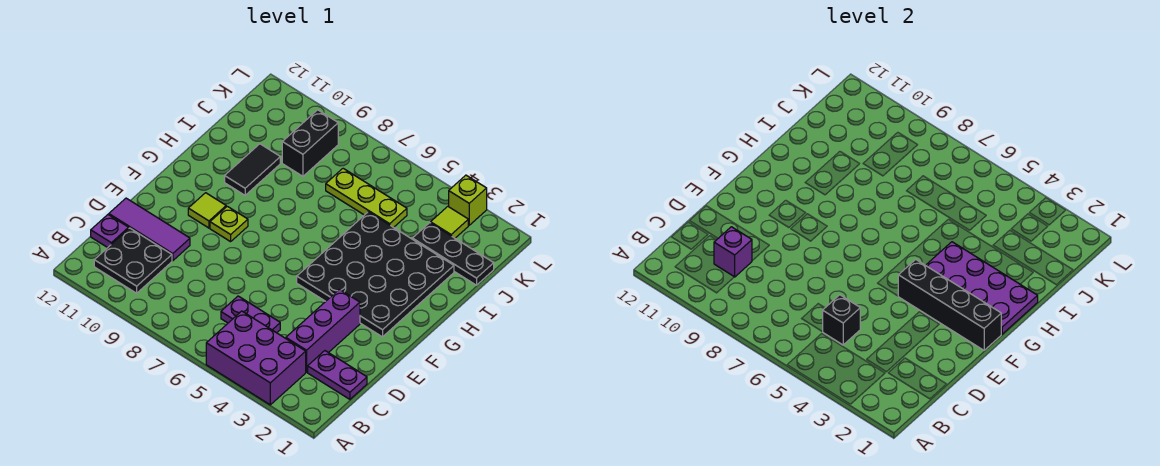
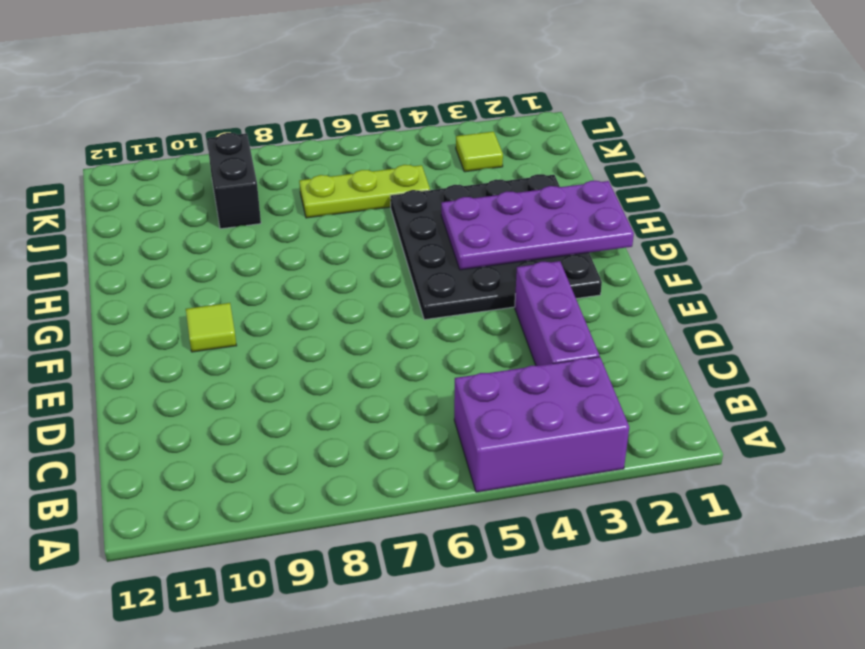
none -> black 2x2 plate [94,228,172,293]
none -> purple 1x2 plate [308,351,367,399]
none -> purple 1x2 plate [221,296,280,333]

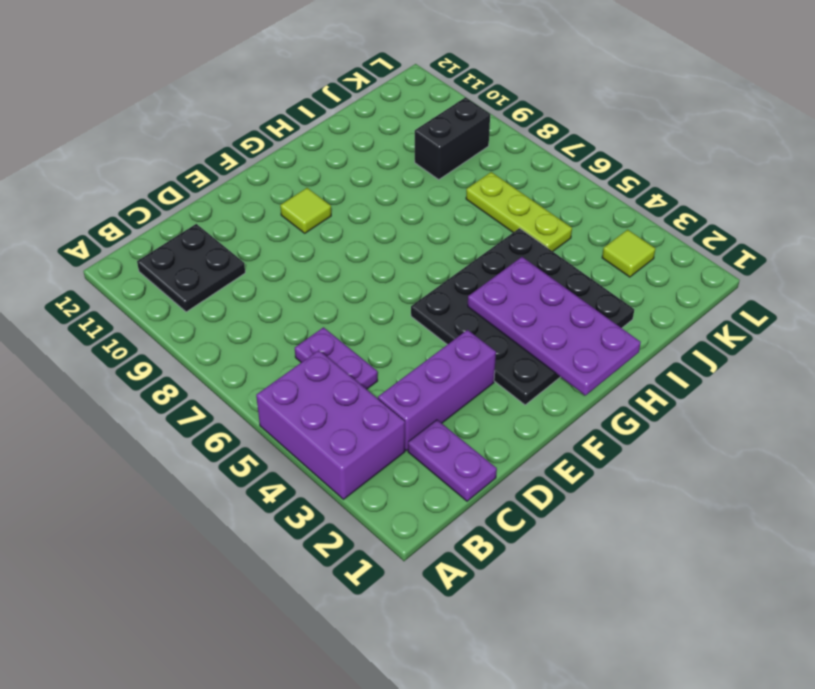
none -> purple 1x1 plate [91,215,129,248]
none -> purple 1x3 tile [109,198,190,261]
none -> lime 1x1 plate [210,206,248,242]

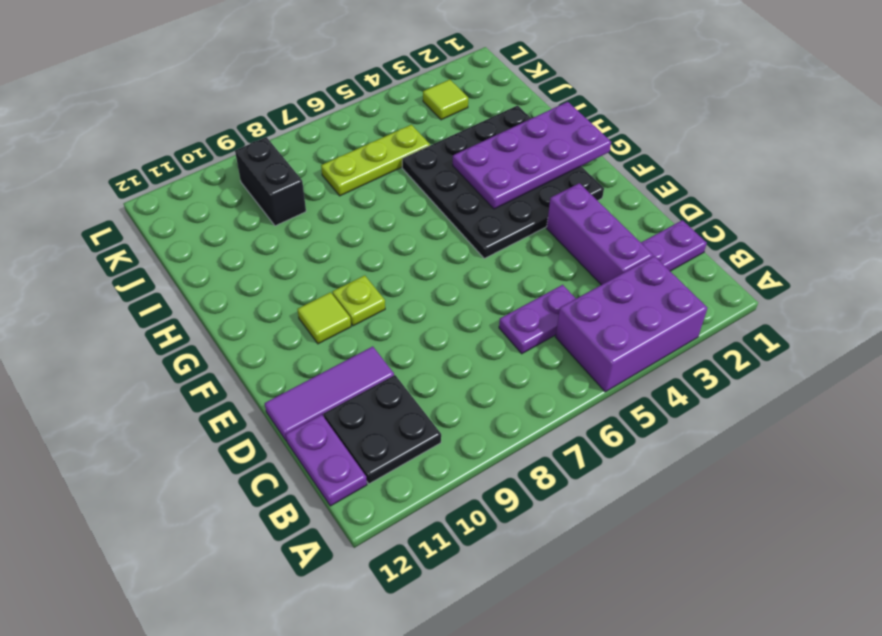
purple 1x2 plate [286,415,367,506] -> purple 1x1 plate [91,215,129,248]
none -> black 1x2 tile [225,144,280,195]
none -> black 1x3 plate [412,223,494,285]
none -> lime 1x1 brick [449,175,487,225]

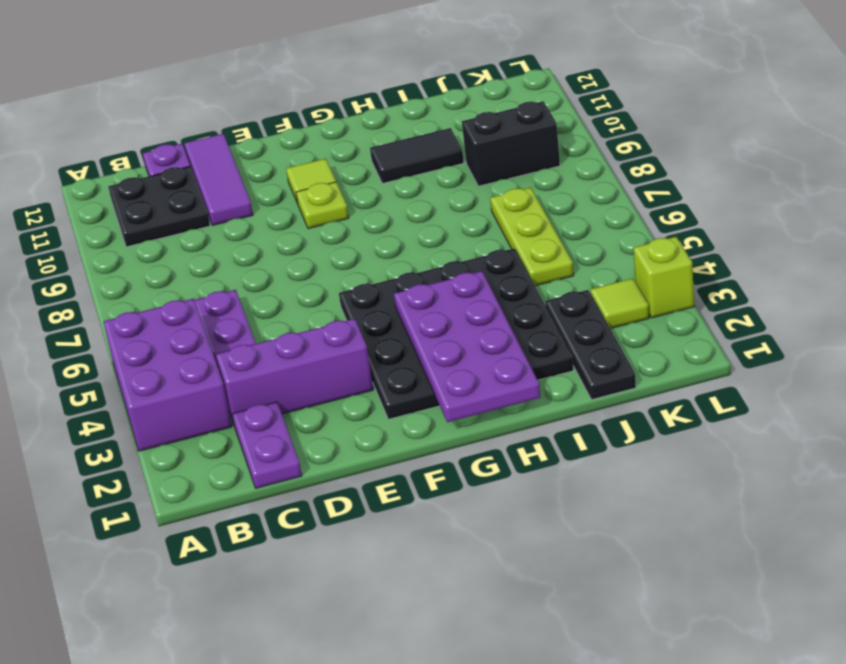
none -> black 1x1 brick [823,295,860,345]
none -> purple 1x1 brick [714,227,752,277]
none -> black 1x4 brick [898,259,1001,350]

